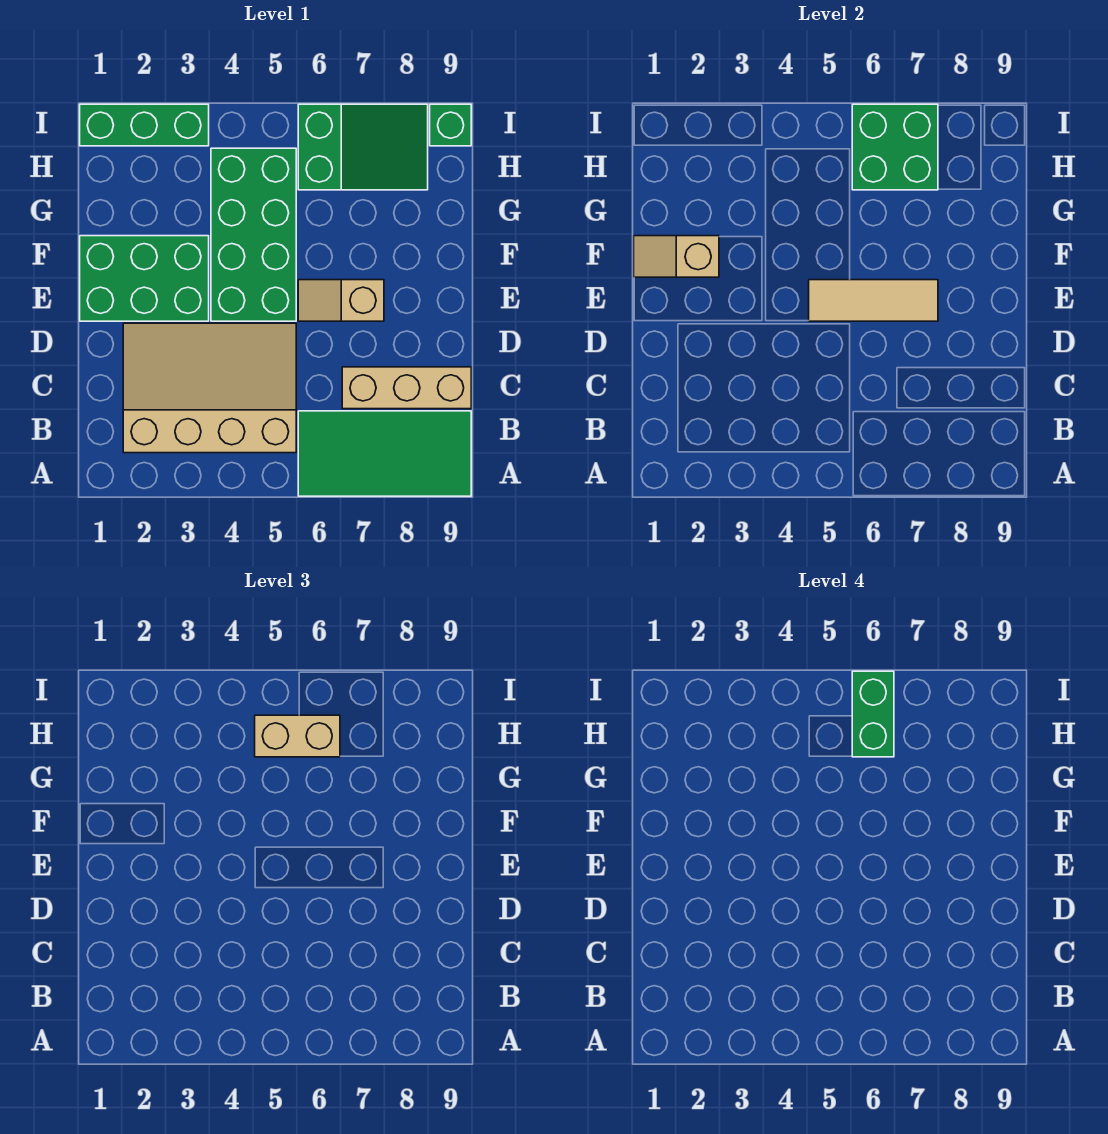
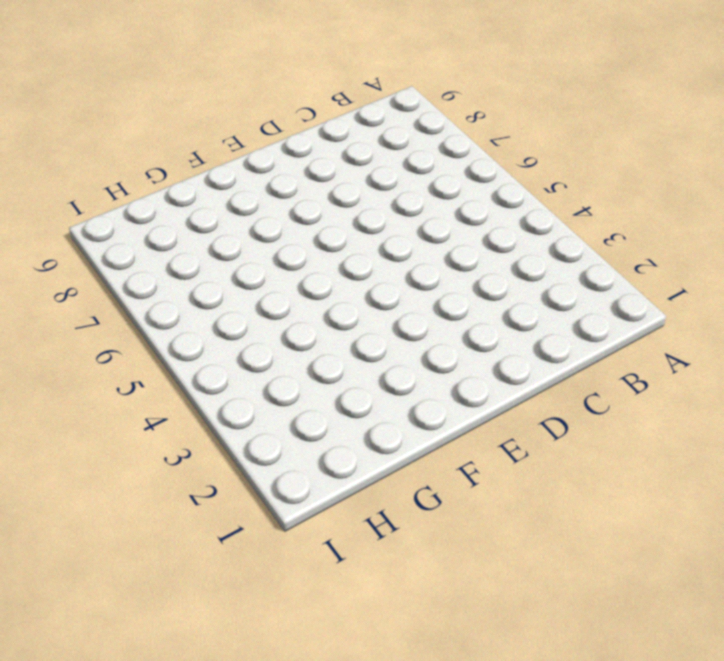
none -> green 2x4 tile [298,411,471,496]
none -> tan 3x4 slope [123,323,296,453]
none -> tan 1x3 brick [342,367,471,409]

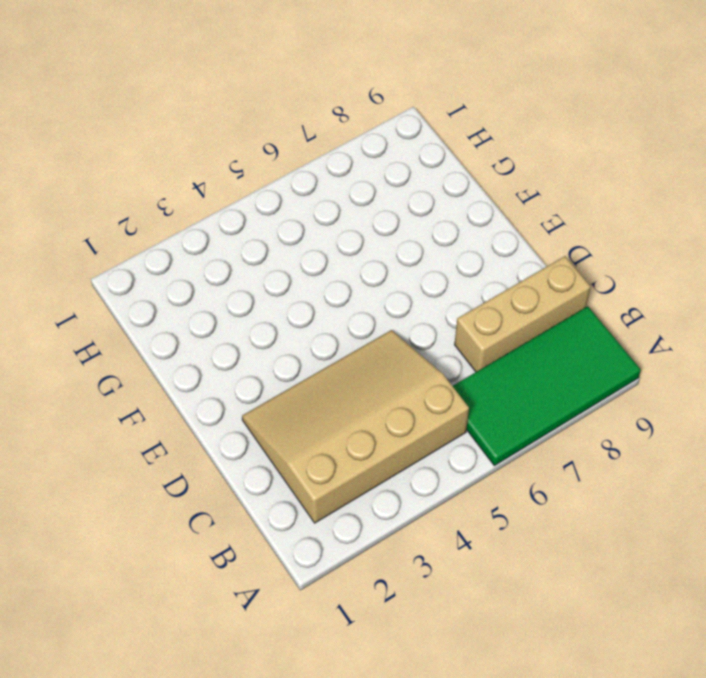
none -> green 2x3 brick [80,236,209,321]
none -> green 2x4 brick [211,148,296,321]
none -> tan 1x2 slope [298,280,384,321]

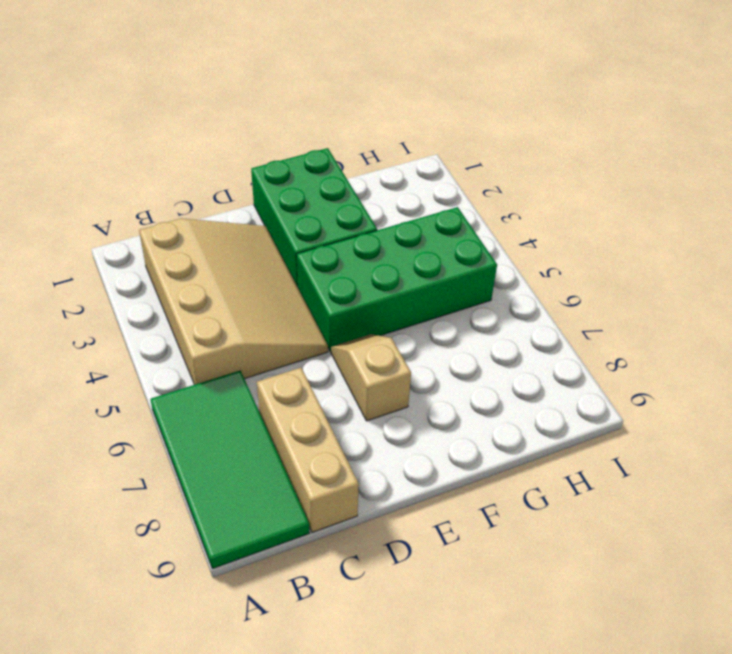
none -> green 2x3 slope [298,104,428,190]
none -> green 1x3 brick [80,104,209,146]
none -> green 1x1 brick [430,104,471,146]

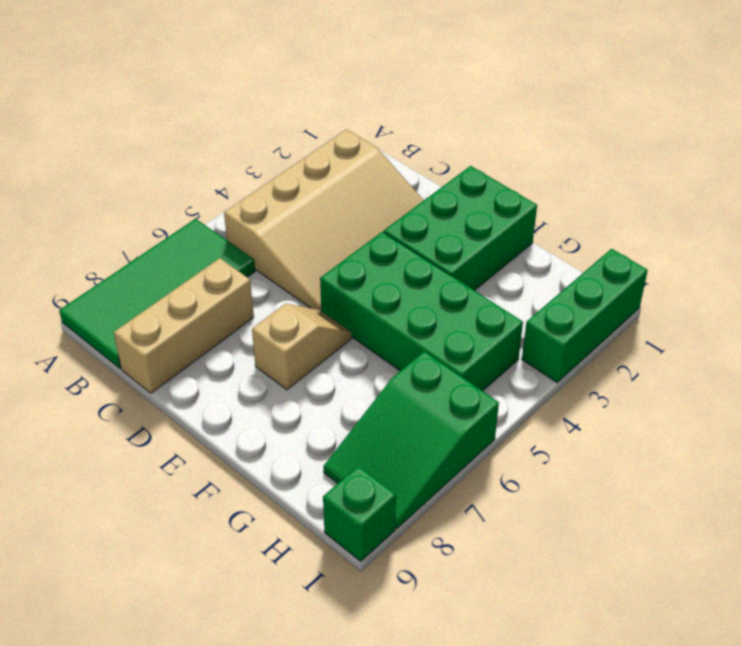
none -> tan 1x3 tile [809,280,938,321]
none -> tan 1x2 slope [634,236,719,277]
none -> green 2x2 brick [852,104,938,190]

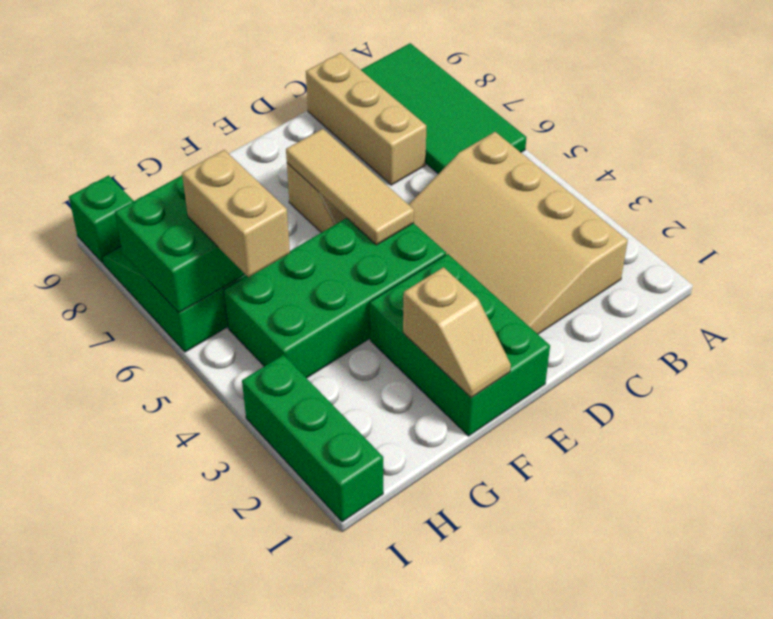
none -> green 1x2 brick [852,671,894,757]

